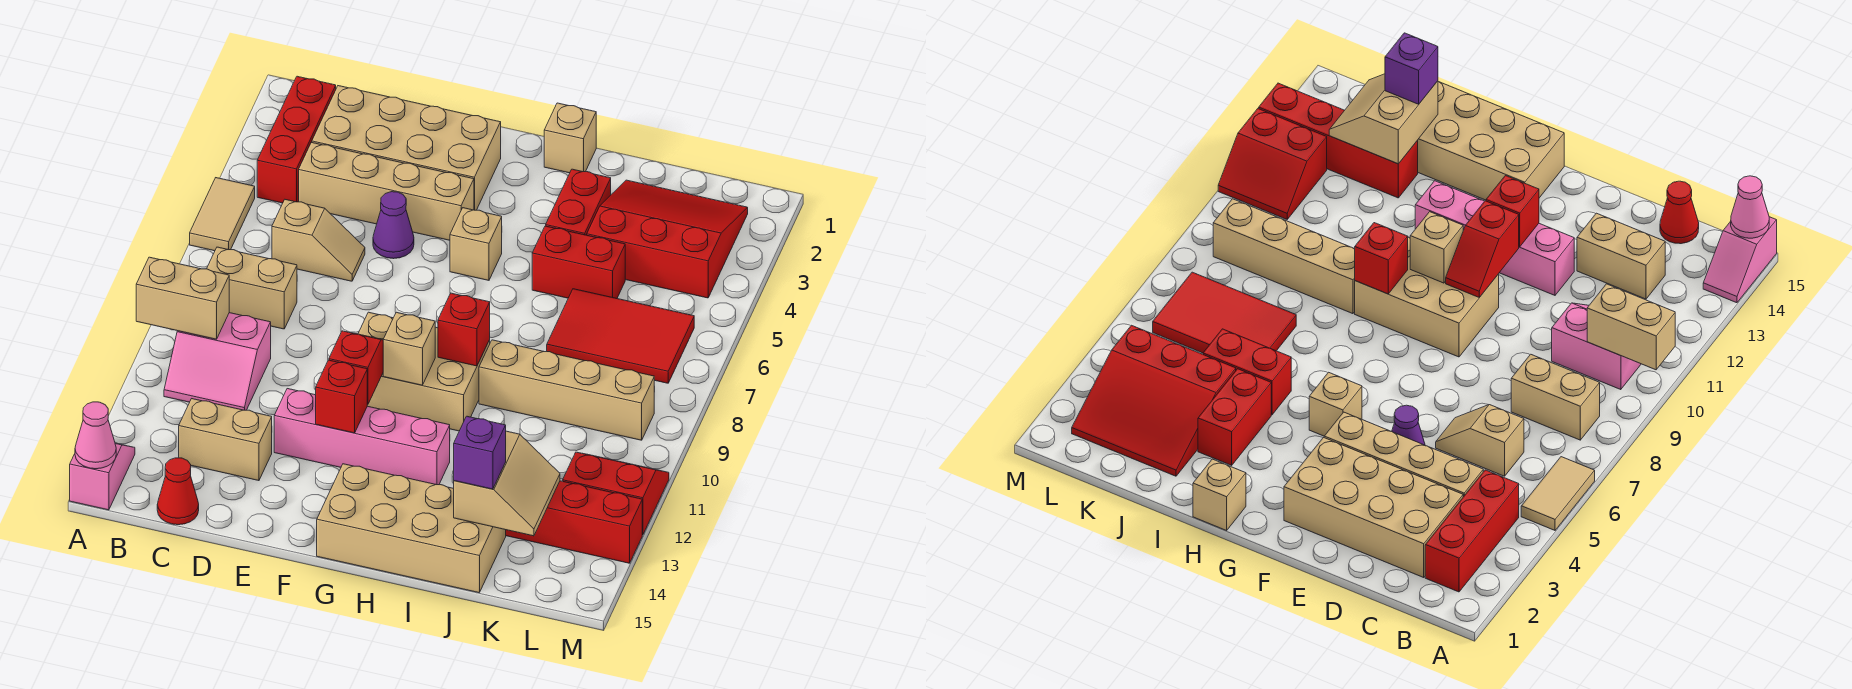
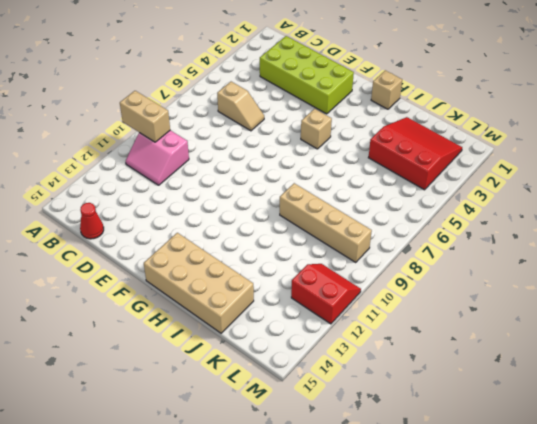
lime 2x4 brick [260,36,354,114] -> tan 2x4 brick [312,86,501,210]
none -> tan 1x2 tile [190,178,255,251]
none -> pink 1x2 slope [70,443,135,510]
none -> red 1x3 brick [257,76,336,203]
none -> tan 1x2 brick [207,247,297,329]

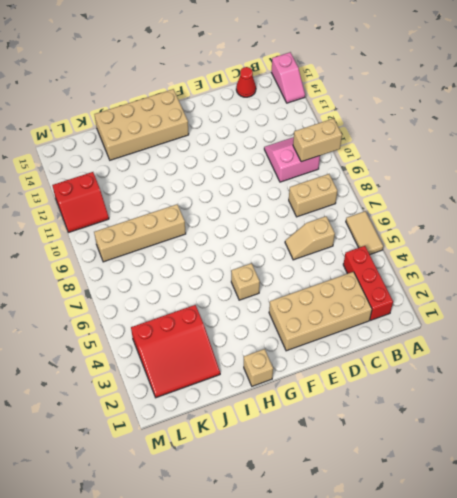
none -> tan 1x4 brick [299,142,474,240]
none -> tan 1x2 brick [179,399,272,481]
none -> purple 1x1 cone [373,192,414,259]
none -> pink 1x4 brick [274,389,450,485]

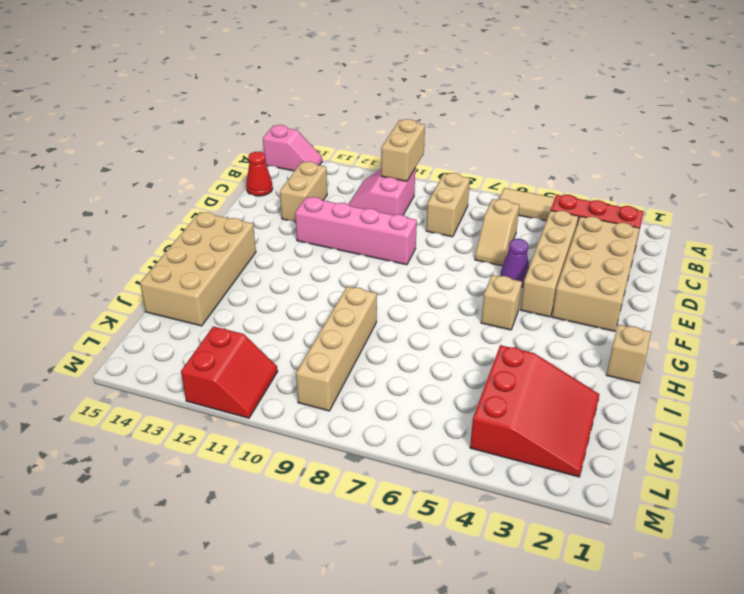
pink 1x4 brick [295,197,417,265] -> pink 1x4 brick turned to [274,389,450,485]
none -> tan 2x3 brick [358,312,490,431]
none -> red 1x2 brick [546,169,611,235]
none -> red 1x2 brick [532,226,625,298]
none -> red 2x3 tile [547,289,694,383]

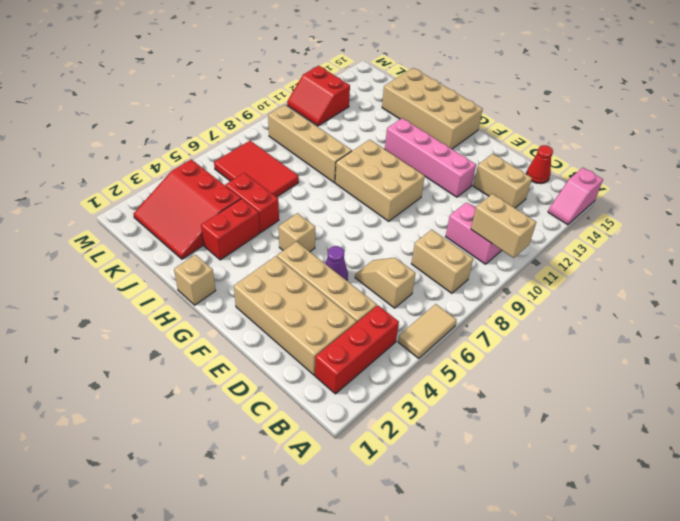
none -> red 1x4 brick [506,481,642,563]
none -> pink 1x1 cone [75,402,116,469]
none -> red 1x2 slope [329,331,383,404]
none -> red 1x1 brick [316,360,367,433]

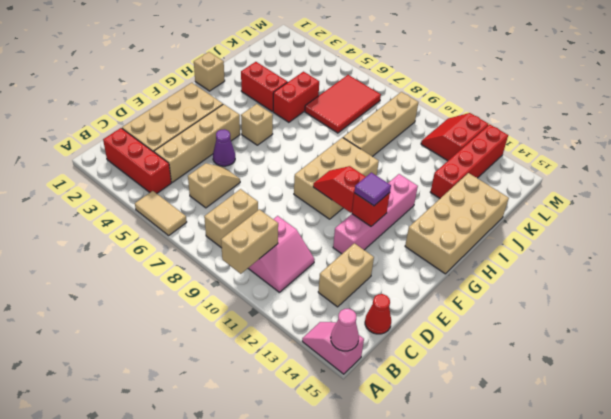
purple 1x1 tile [354,172,391,206] -> none
none -> red 3x3 slope [587,180,748,298]
none -> tan 1x1 brick [383,312,435,385]
none -> red 1x1 brick [438,293,490,366]
none -> tan 2x2 slope [454,431,560,536]

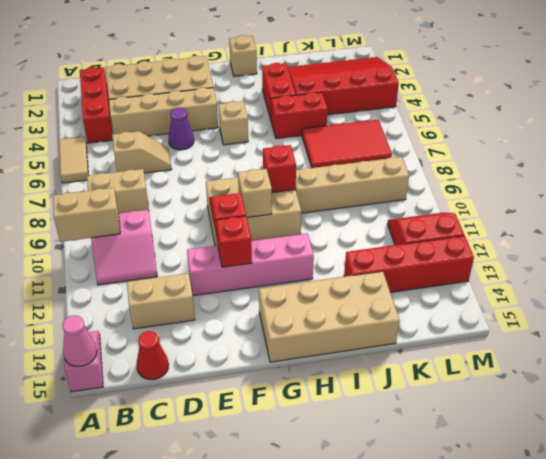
red 3x4 slope [288,57,399,115] -> red 3x3 slope [587,180,748,298]
none -> tan 2x2 slope [454,431,560,536]
none -> purple 1x1 brick [454,416,506,489]

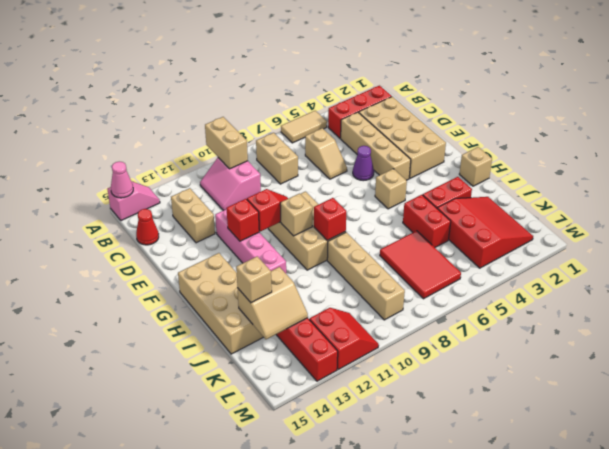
tan 1x1 brick [236,256,272,303] -> purple 1x1 brick [454,416,506,489]

